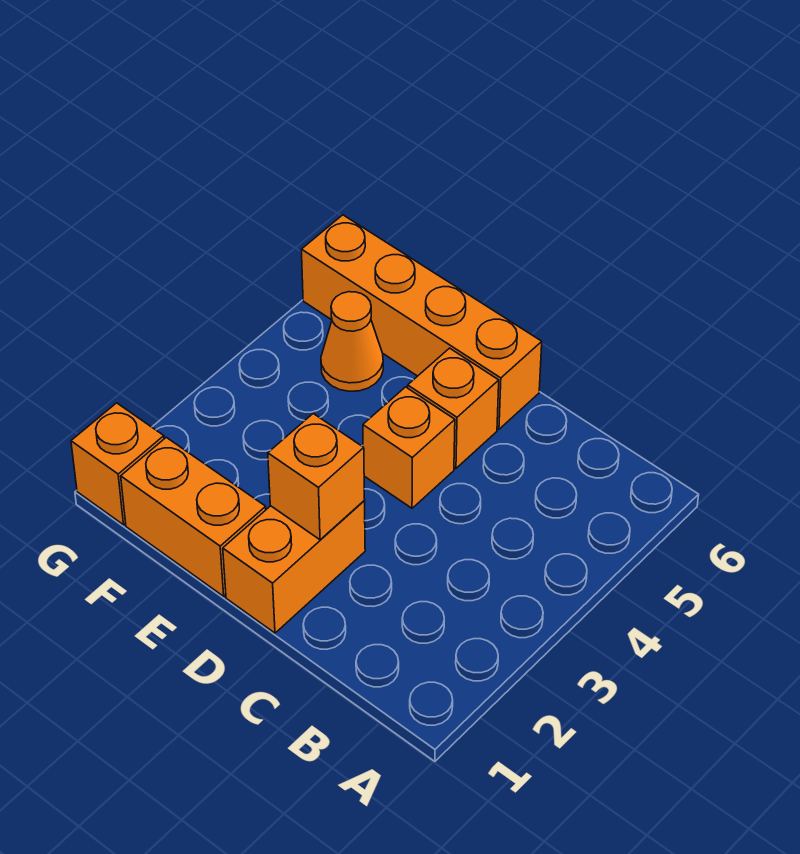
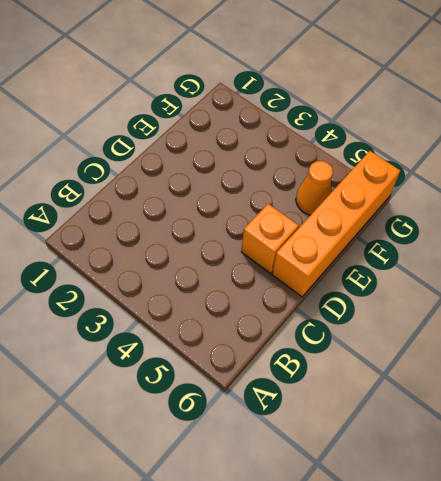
none -> orange 1x2 brick [223,501,365,633]
none -> orange 1x1 brick [363,387,455,508]

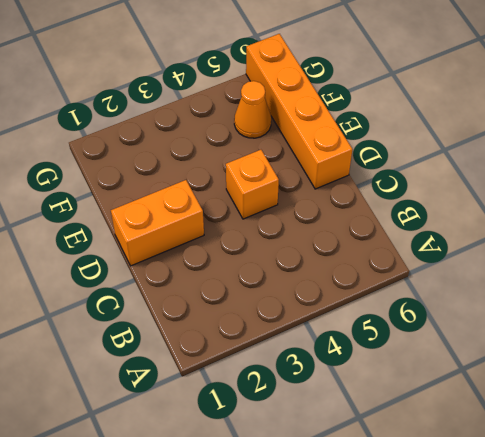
none -> orange 1x1 brick [408,348,499,468]
none -> orange 1x2 brick [121,437,266,596]

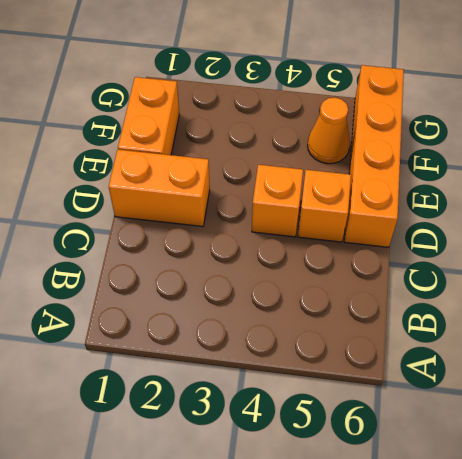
none -> orange 1x1 brick [71,403,164,525]
none -> orange 1x1 brick [268,414,365,540]

